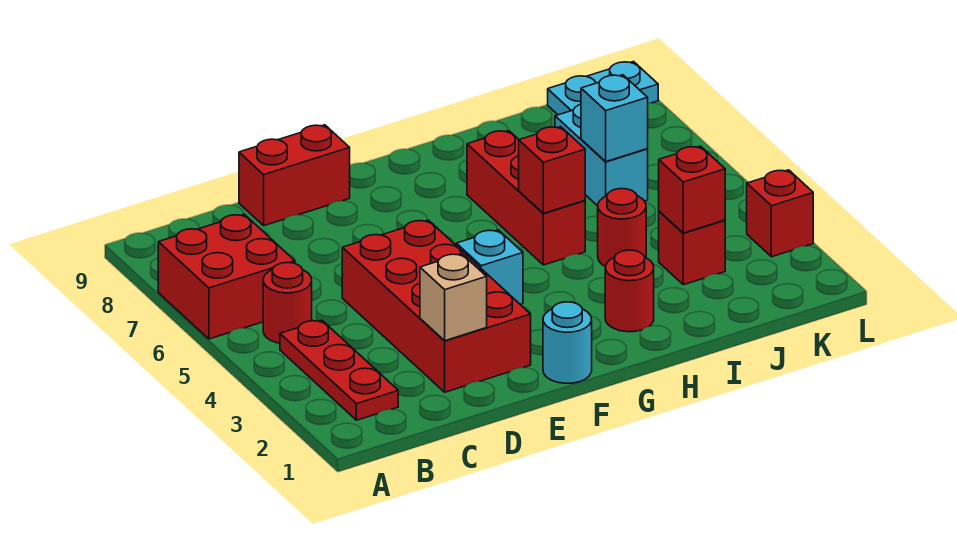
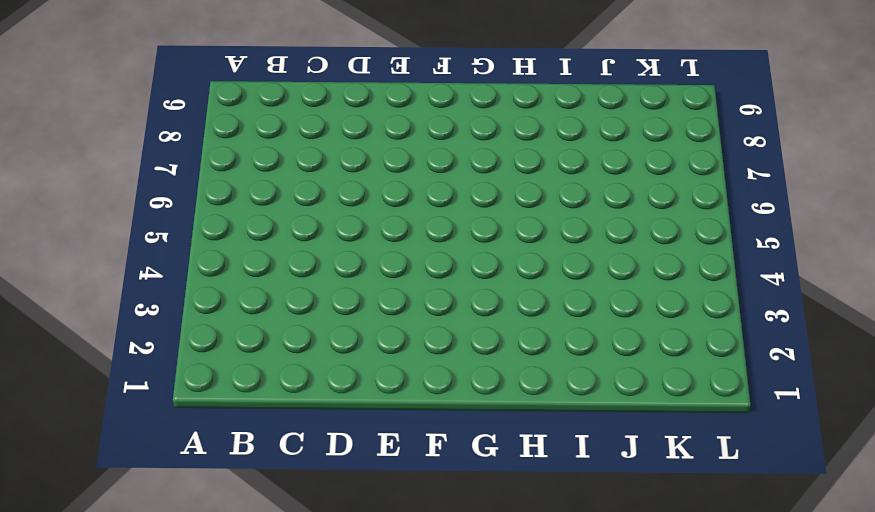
none -> red 2x2 brick [158,214,295,339]
none -> red 1x3 plate [280,320,398,420]
none -> red 1x1 round brick [263,263,312,343]

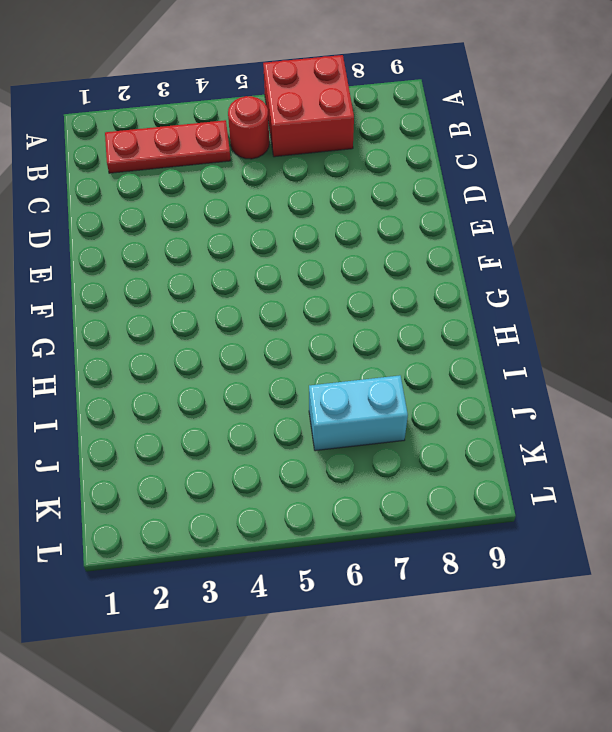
none -> red 2x4 brick [342,220,531,392]
none -> red 1x2 brick [239,125,350,226]
none -> cyan 1x1 round brick [543,302,592,383]

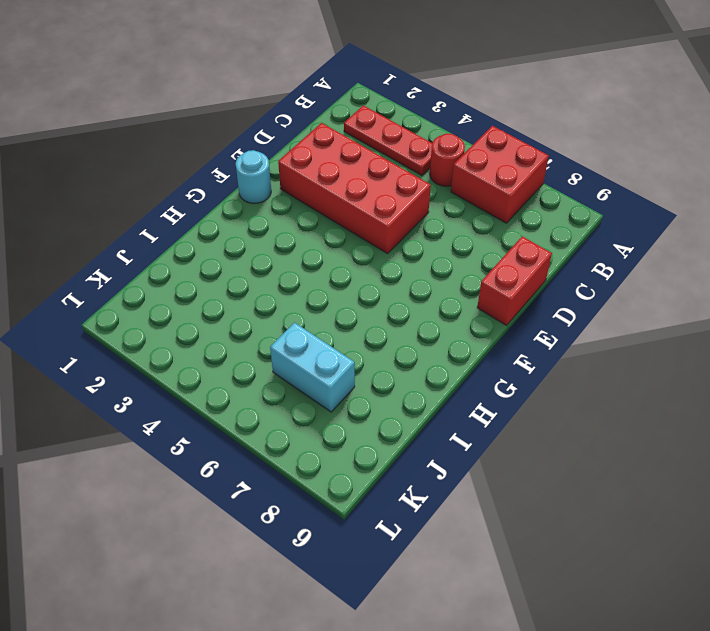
none -> cyan 1x1 brick [456,230,523,304]
none -> red 1x1 round brick [605,250,654,332]
none -> red 1x3 brick [467,131,585,265]

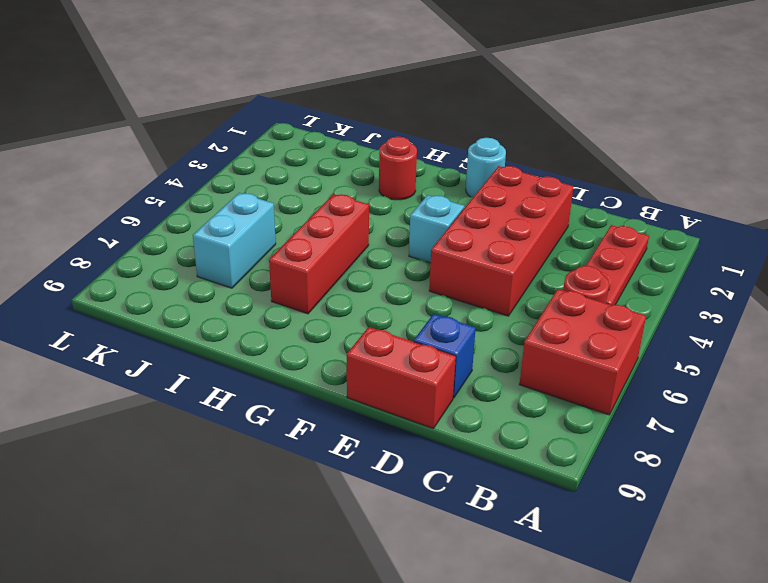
blue 1x1 brick [414,314,476,398] -> none
none -> red 1x1 round brick [598,189,646,266]
none -> red 1x1 brick [659,211,725,285]
none -> cyan 1x2 plate [548,62,658,115]

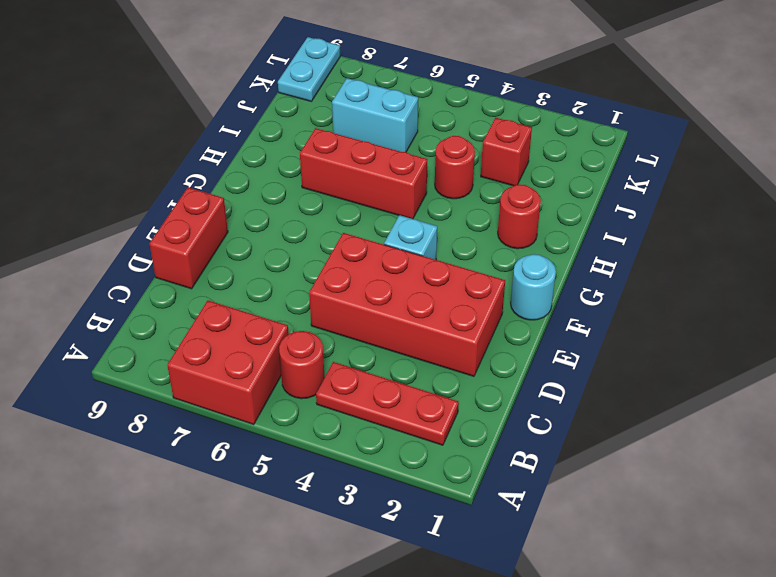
none -> red 1x1 brick [747,170,813,257]
none -> tan 1x1 brick [420,254,487,341]
none -> red 1x1 brick [519,127,585,213]

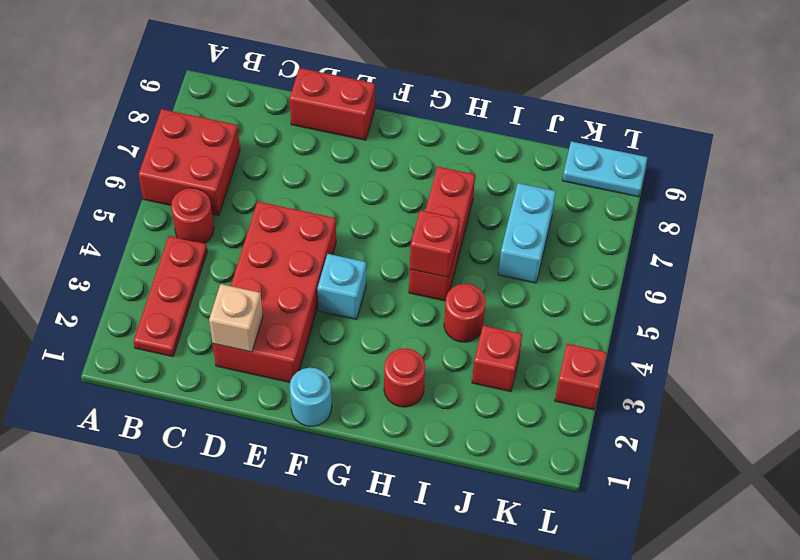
none -> red 1x1 brick [659,146,725,233]
none -> cyan 1x1 brick [581,75,648,162]

